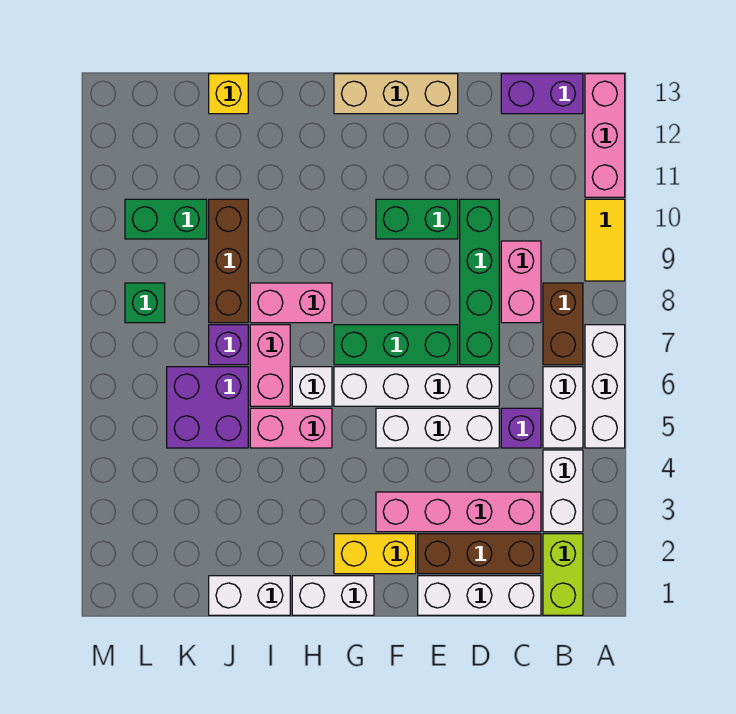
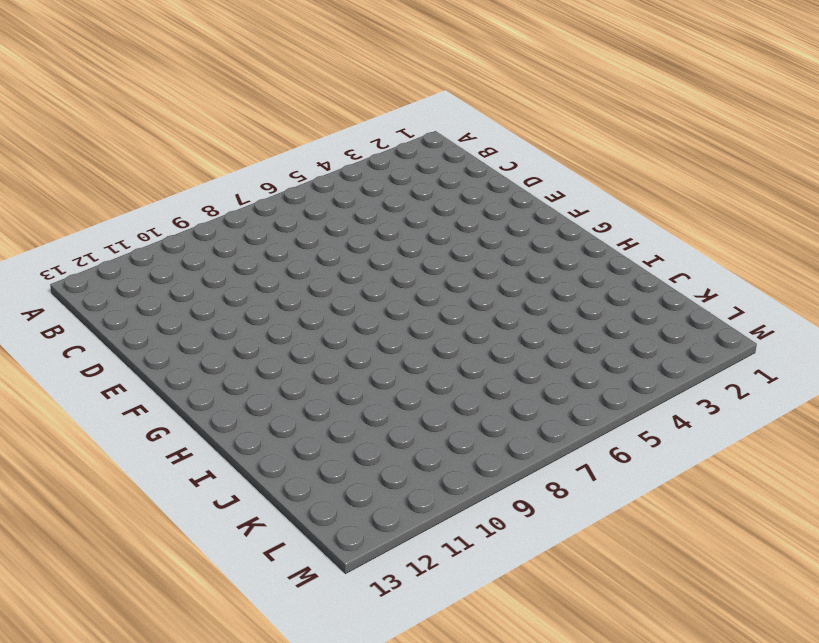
none -> white 1x3 brick [585,325,625,448]
none -> yellow 1x2 tile [585,199,625,281]
none -> pink 1x3 brick [585,74,625,197]
none -> lime 1x2 brick [543,534,583,615]

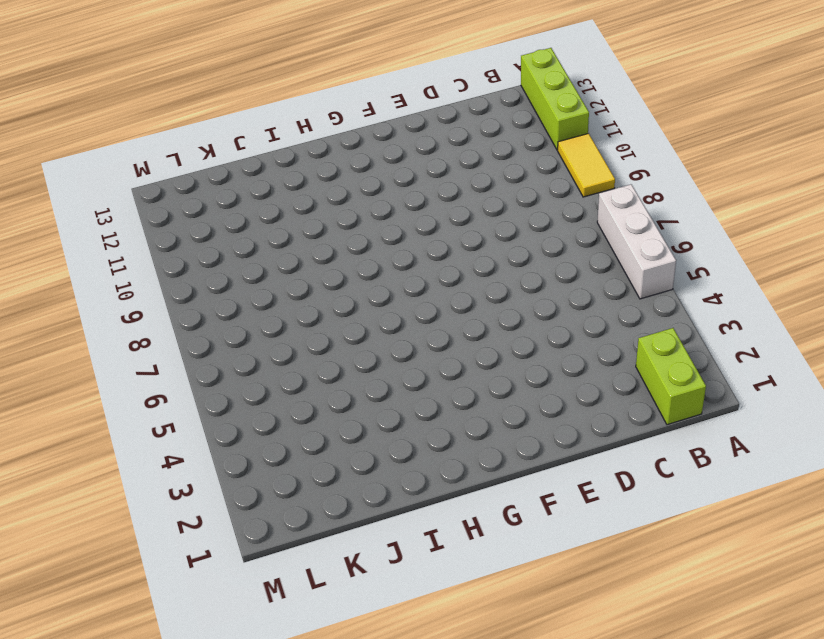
lime 1x3 brick [521,48,589,150] -> pink 1x3 brick [585,74,625,197]
none -> white 1x2 brick [543,450,583,532]
none -> white 1x2 brick [543,367,583,448]
none -> brown 1x2 brick [543,283,583,365]
none -> purple 1x2 brick [501,74,583,114]

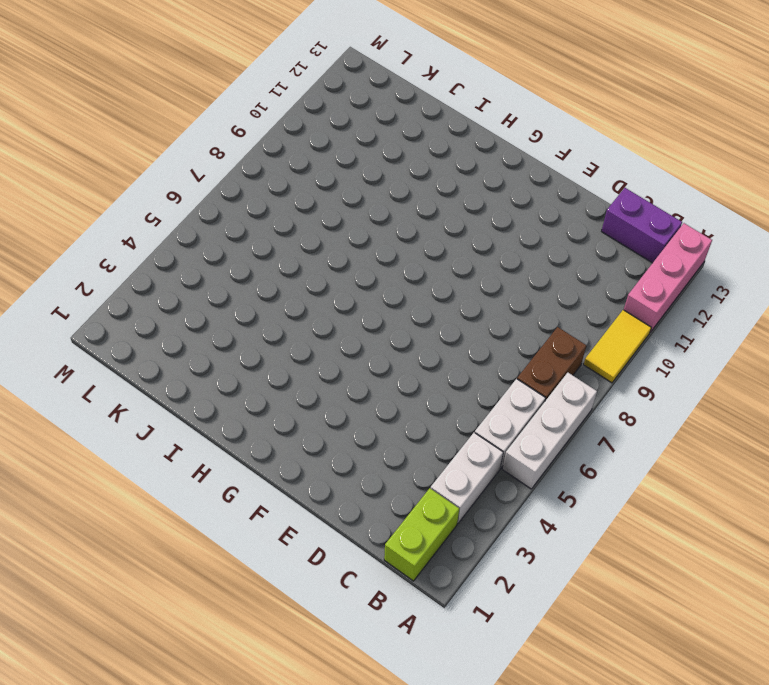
none -> white 1x3 brick [418,576,541,615]
none -> brown 1x3 brick [418,534,541,574]
none -> pink 1x4 brick [376,492,541,532]
none -> purple 1x1 brick [501,408,541,448]

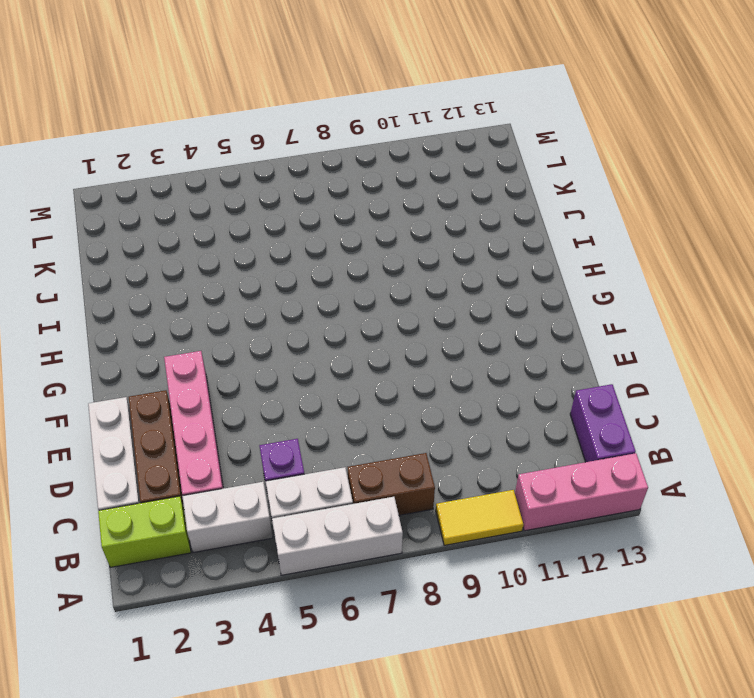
none -> pink 1x2 brick [501,241,541,323]
none -> white 1x3 brick [376,408,499,448]
none -> white 1x4 brick [334,367,499,406]
none -> green 1x4 brick [460,199,499,365]

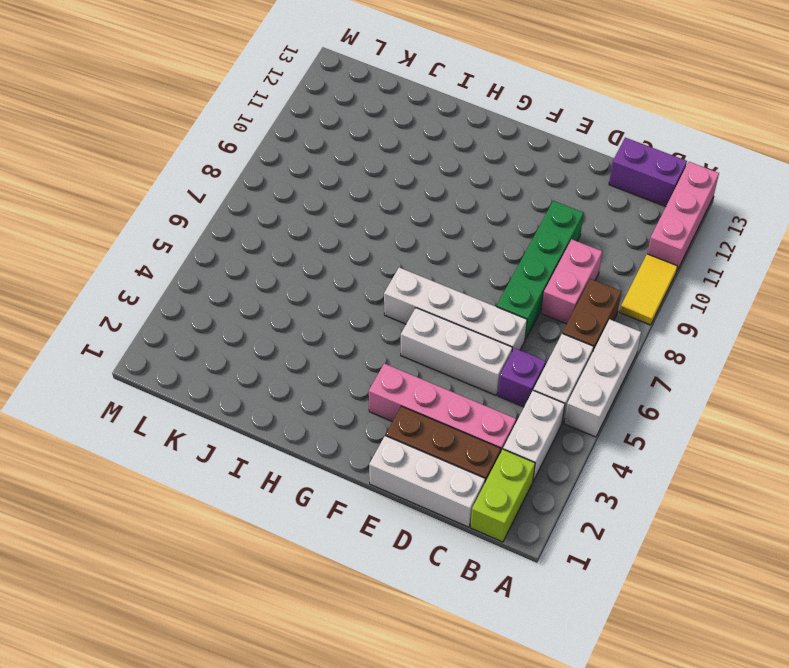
none -> green 1x3 brick [334,325,458,365]
none -> green 1x2 brick [376,199,458,239]
none -> tan 1x3 brick [334,74,458,114]
none -> yellow 1x2 brick [334,534,416,574]

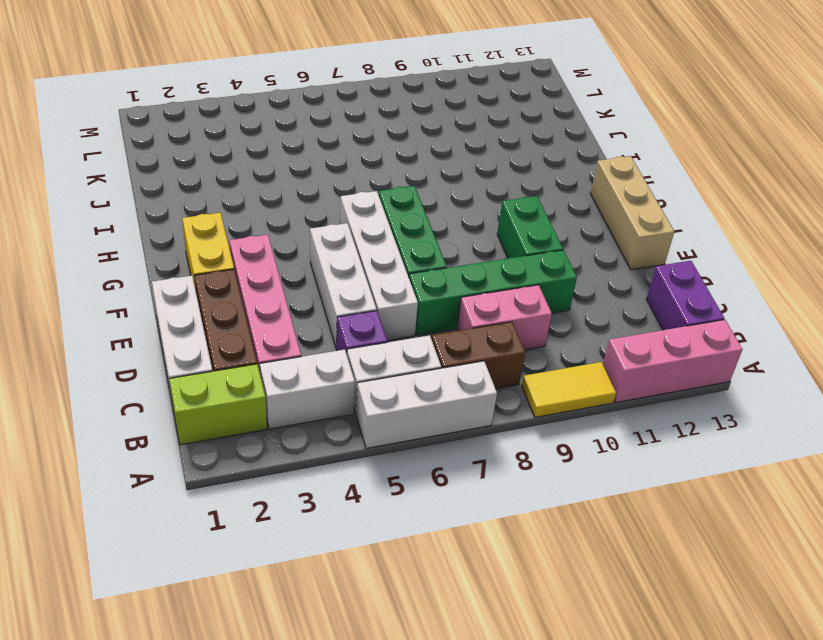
none -> white 1x2 brick [292,576,374,615]
none -> pink 1x2 brick [250,408,332,448]
none -> white 1x1 brick [292,367,332,406]
none -> pink 1x2 brick [250,283,332,323]

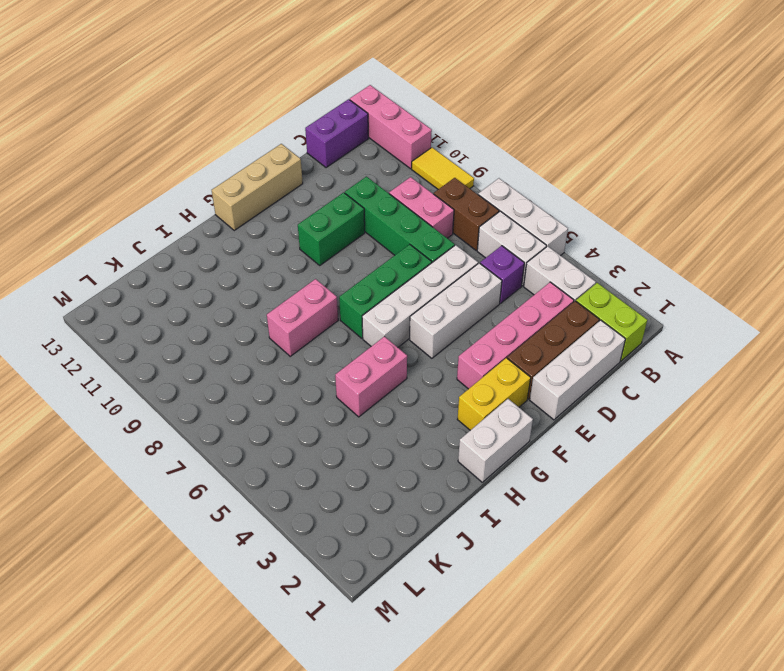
none -> white 1x1 brick [292,367,332,406]
none -> white 1x2 brick [209,576,290,615]
none -> pink 1x2 brick [250,325,290,406]
none -> purple 2x2 brick [167,367,248,448]

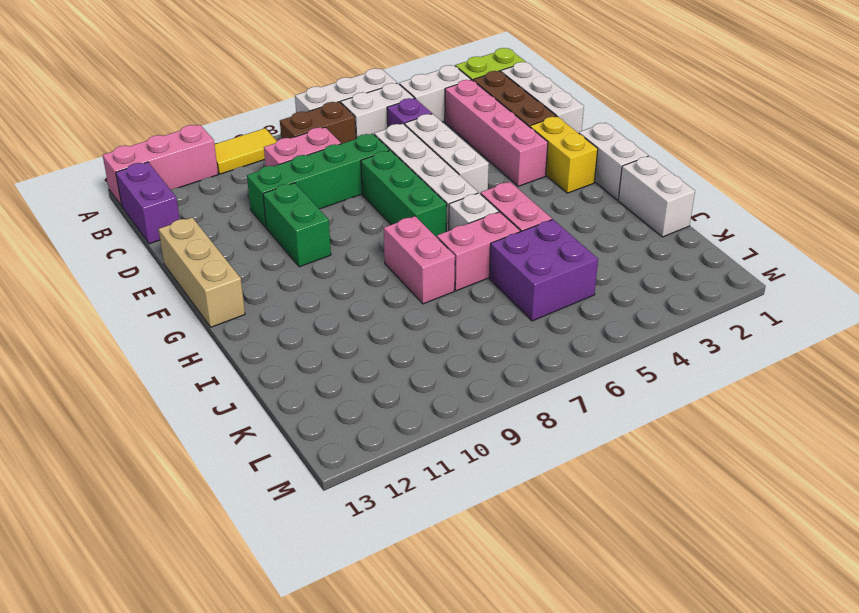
none -> purple 1x1 brick [209,325,248,365]
none -> brown 1x3 brick [209,199,248,323]
none -> yellow 1x1 brick [209,74,248,114]
none -> green 1x2 brick [125,199,207,239]

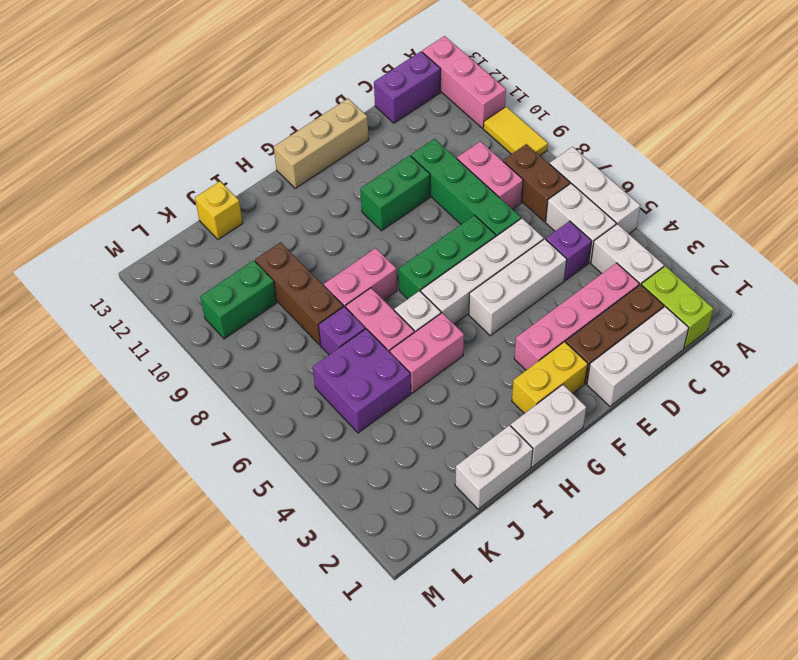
none -> green 1x1 brick [125,283,165,323]

